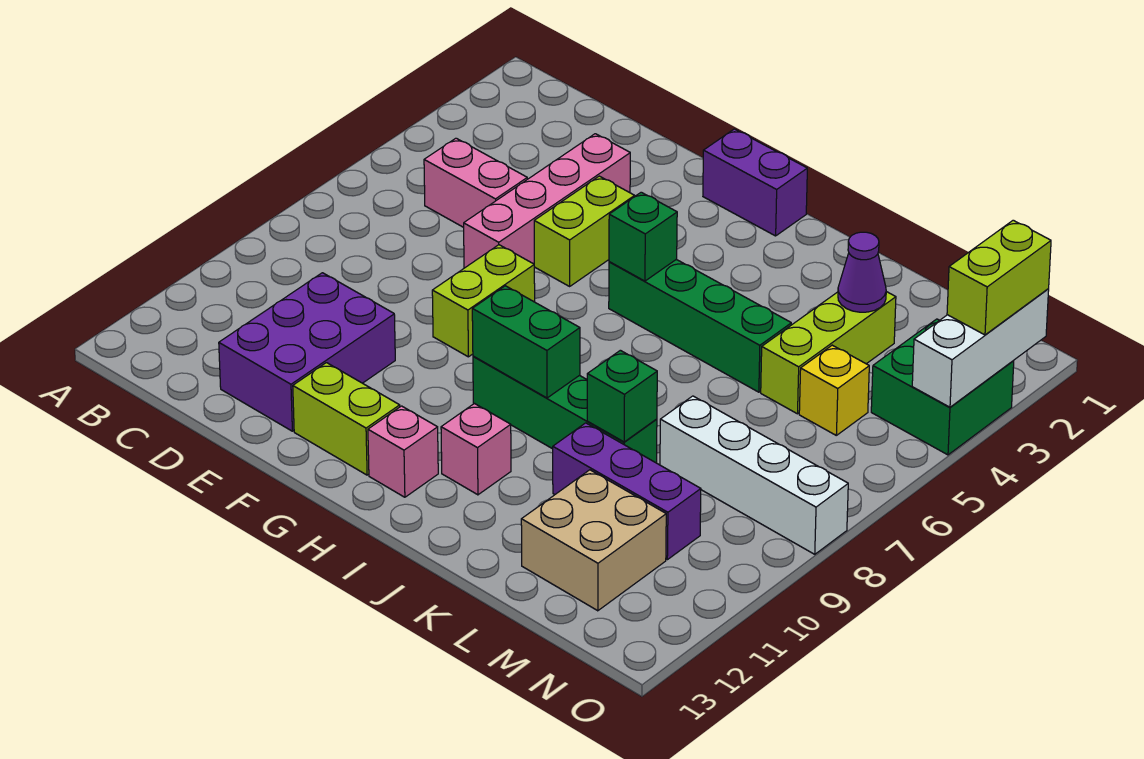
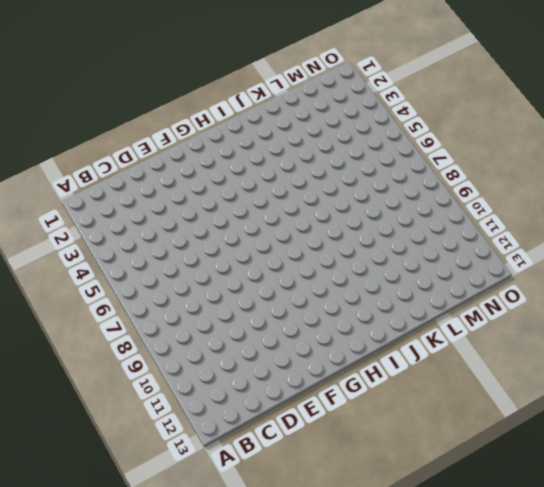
none -> pink 1x2 brick [424,138,527,227]
none -> purple 2x3 brick [219,273,395,431]
none -> pink 1x4 brick [464,134,630,268]

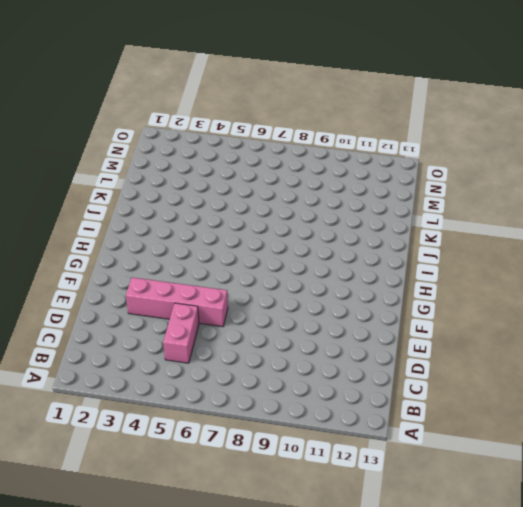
none -> purple 2x3 brick [219,273,395,431]
none -> lime 1x2 brick [534,176,635,286]
none -> lime 1x2 brick [432,245,535,357]

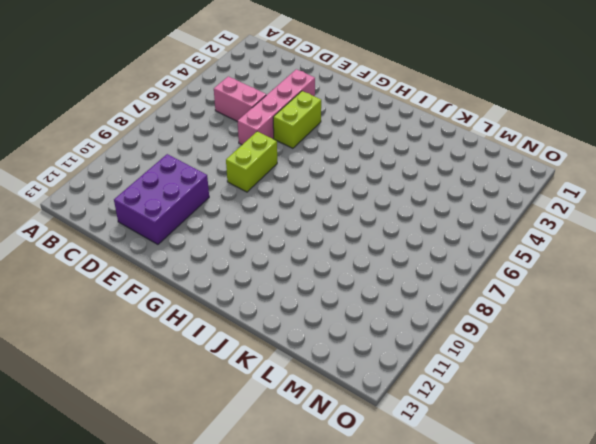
none -> lime 1x2 brick [293,363,400,475]
none -> purple 1x2 brick [703,129,807,236]
none -> green 1x4 brick [609,259,791,392]

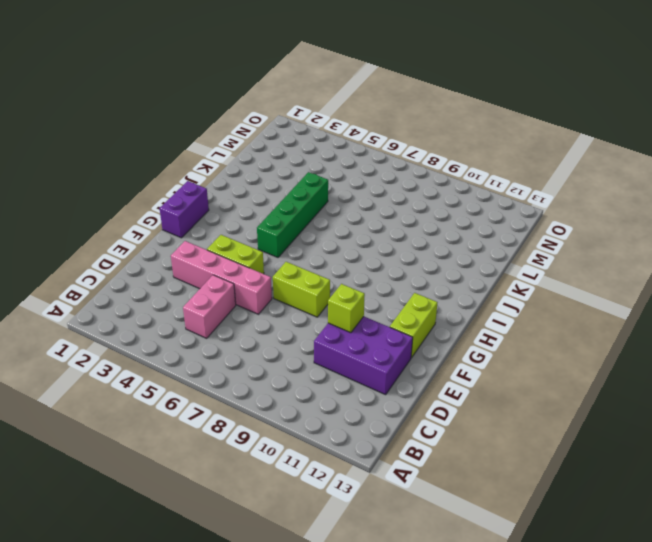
lime 1x1 brick [328,284,365,333] -> none
none -> green 1x4 brick [473,356,657,463]
none -> pink 1x1 brick [368,406,438,497]
none -> pink 1x1 brick [441,404,511,495]

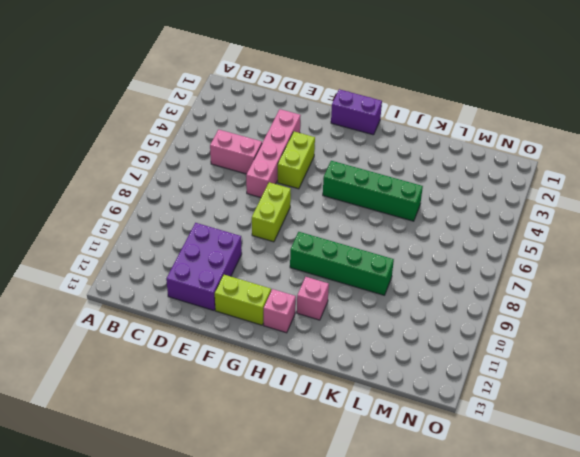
none -> purple 1x3 brick [553,423,701,560]
none -> lime 1x3 brick [761,292,896,414]
none -> white 1x4 brick [660,396,848,554]

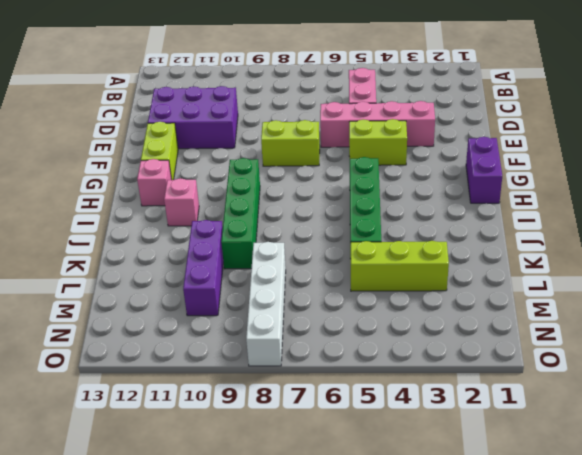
none -> tan 2x2 brick [521,470,666,611]
none -> yellow 1x1 brick [799,345,869,435]
none -> green 2x2 brick [871,319,1014,455]

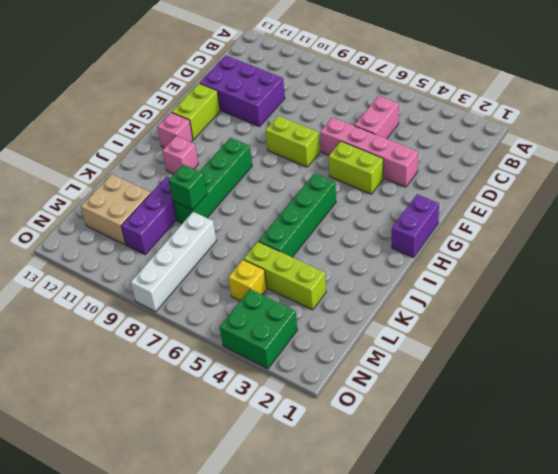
none -> green 1x1 brick [609,192,677,281]
none -> green 1x2 brick [472,286,580,398]
none -> purple 1x1 cone [838,232,886,312]

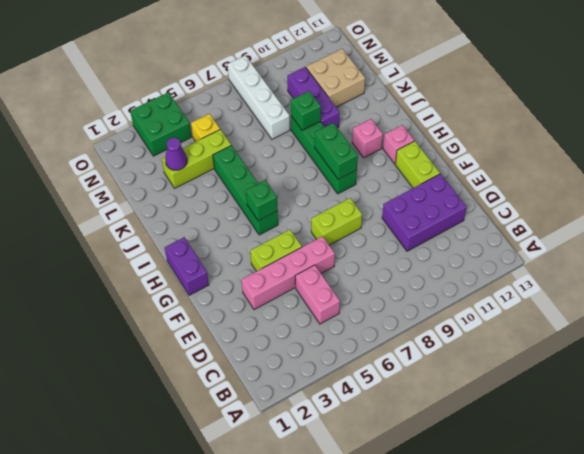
none -> white 1x3 brick [912,289,1049,407]
none -> lime 1x2 brick [947,220,1051,335]

